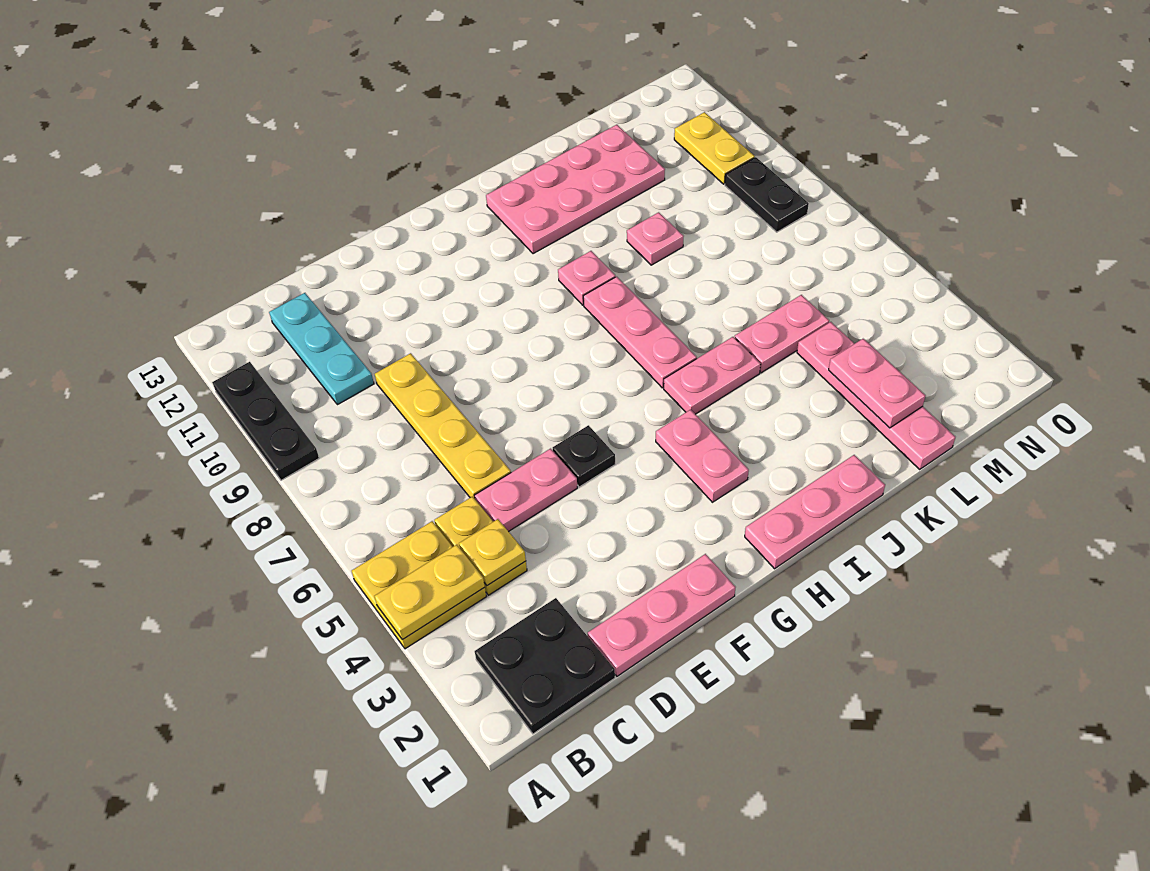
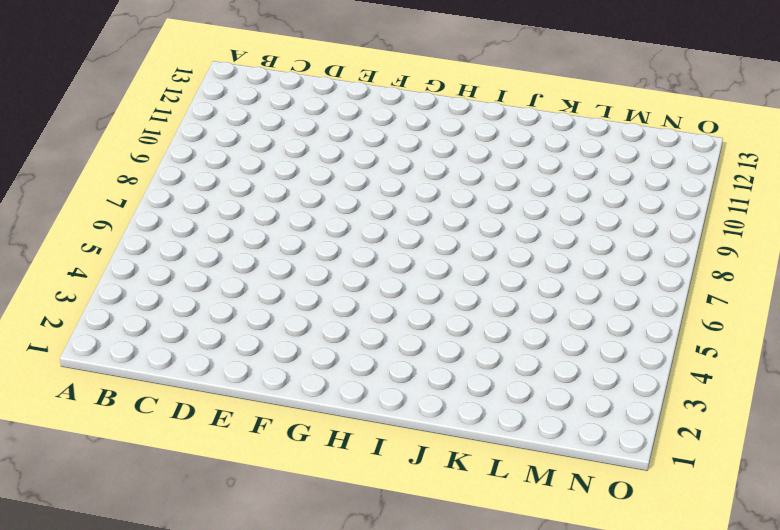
none -> yellow 2x2 plate [352,521,486,649]
none -> black 1x3 plate [212,362,319,480]
none -> black 2x2 plate [475,598,615,734]

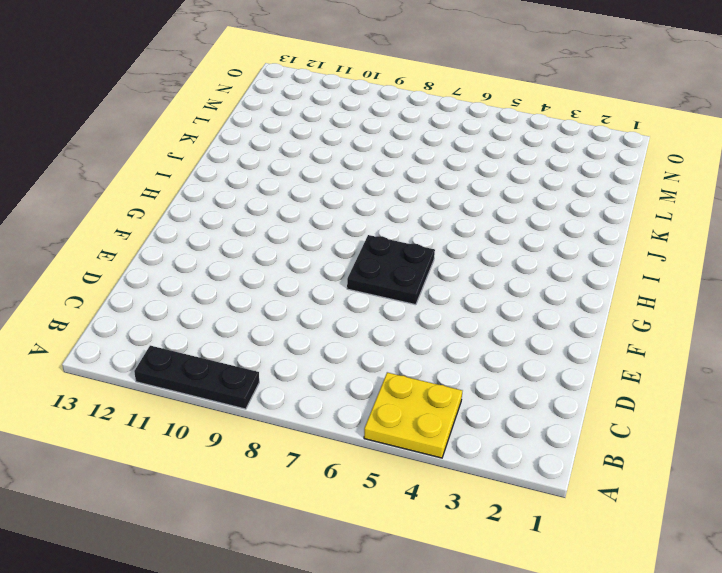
black 2x2 plate [347,235,435,305] -> black 2x2 plate moved to [475,598,615,734]
none -> yellow 1x2 plate [434,497,527,595]
none -> cyan 1x3 plate [269,293,374,405]
none -> pink 1x3 plate [588,554,736,676]

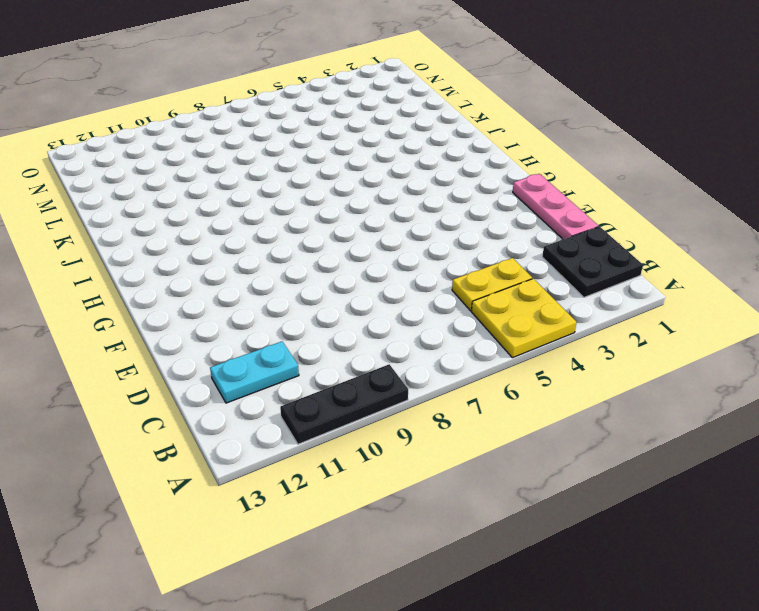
cyan 1x2 plate [210,341,299,403] -> cyan 1x3 plate [269,293,374,405]
none -> pink 1x2 plate [475,449,577,532]
none -> yellow 1x4 plate [375,353,511,499]
none -> black 1x1 plate [553,425,615,487]

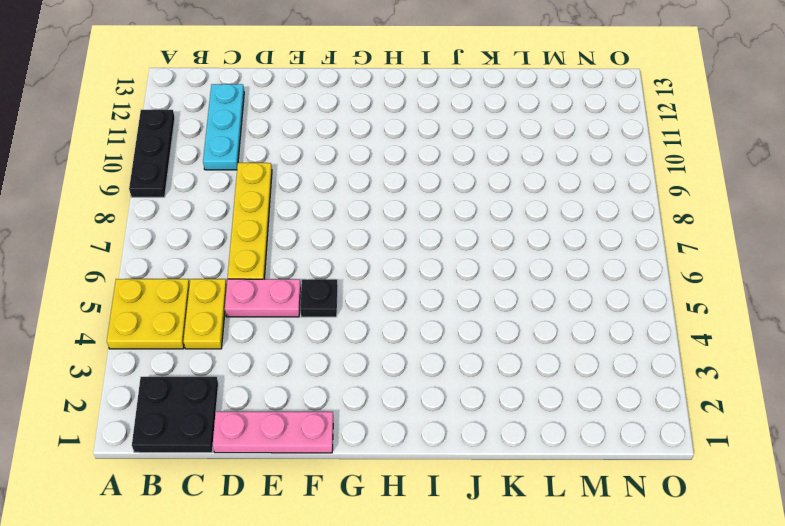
none -> pink 1x3 plate [745,455,885,569]
none -> pink 1x2 plate [656,410,749,502]
none -> pink 1x2 plate [664,337,761,414]

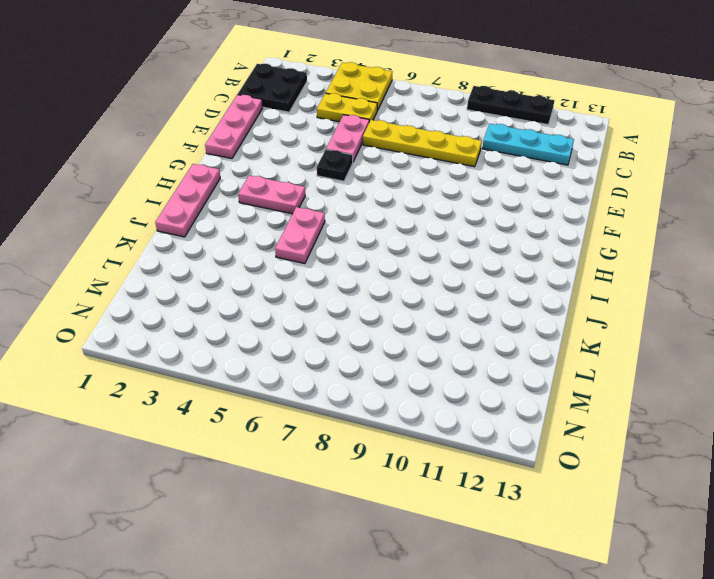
none -> pink 1x3 plate [583,277,697,388]
none -> pink 1x1 plate [558,251,615,305]
none -> pink 2x4 plate [486,125,665,254]

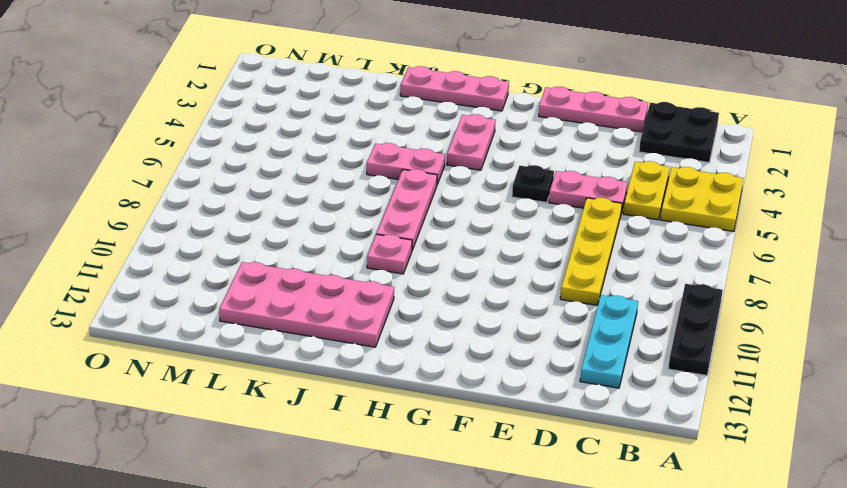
none -> pink 1x2 plate [735,295,829,373]
none -> pink 1x1 plate [627,212,684,265]
none -> pink 1x4 plate [797,322,955,469]

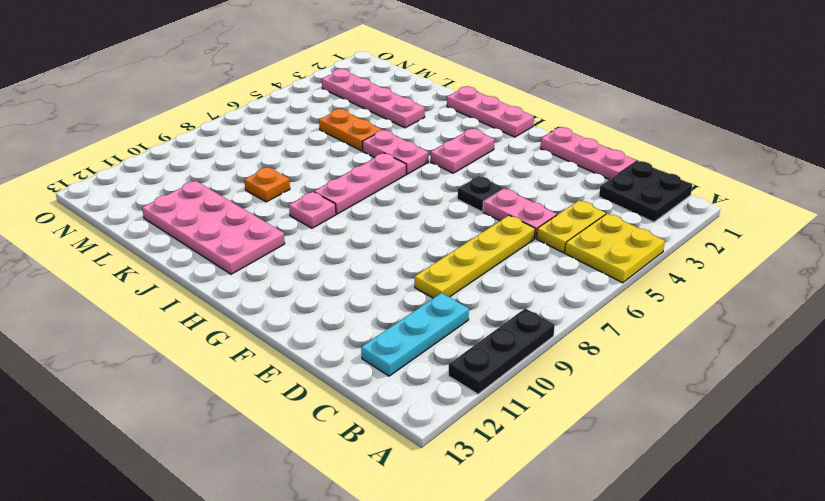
pink 1x4 plate [322,69,425,128] -> pink 1x4 plate turned to [797,322,955,469]
orange 1x2 plate [319,109,382,151] -> pink 1x2 plate [735,295,829,373]
orange 1x1 plate [244,167,290,202] -> pink 1x1 plate [627,212,684,265]
none -> black 1x2 plate [725,157,809,232]
none -> yellow 1x2 plate [674,112,755,184]
none -> yellow 1x2 plate [374,545,485,640]

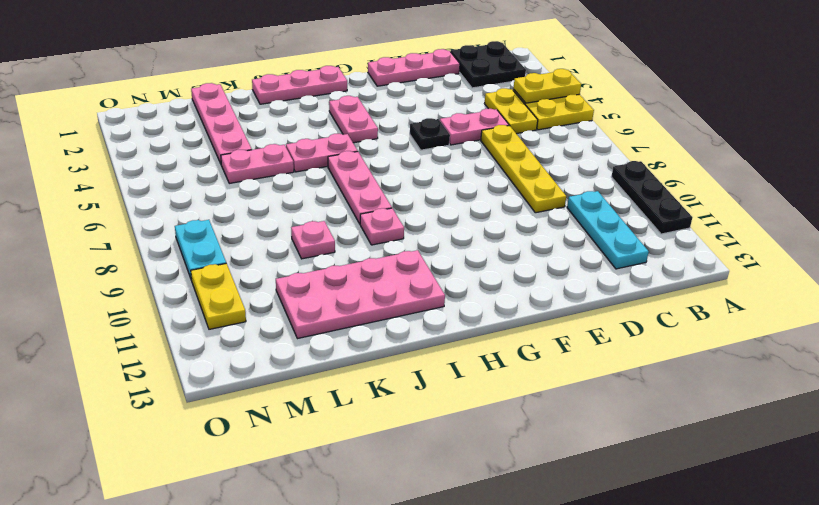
cyan 1x2 plate [175,220,226,280] -> black 1x2 plate [725,157,809,232]
none -> yellow 1x1 plate [459,519,526,586]
none -> pink 1x2 plate [829,339,925,428]

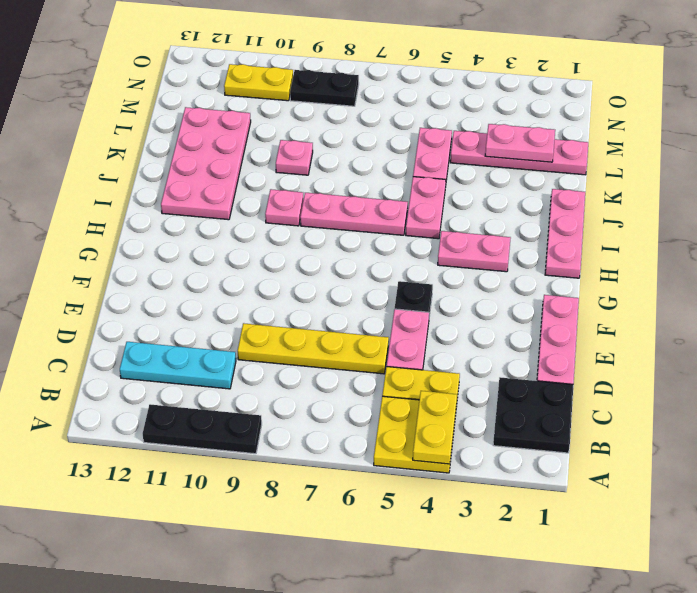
none -> yellow 1x1 plate [459,519,526,586]

